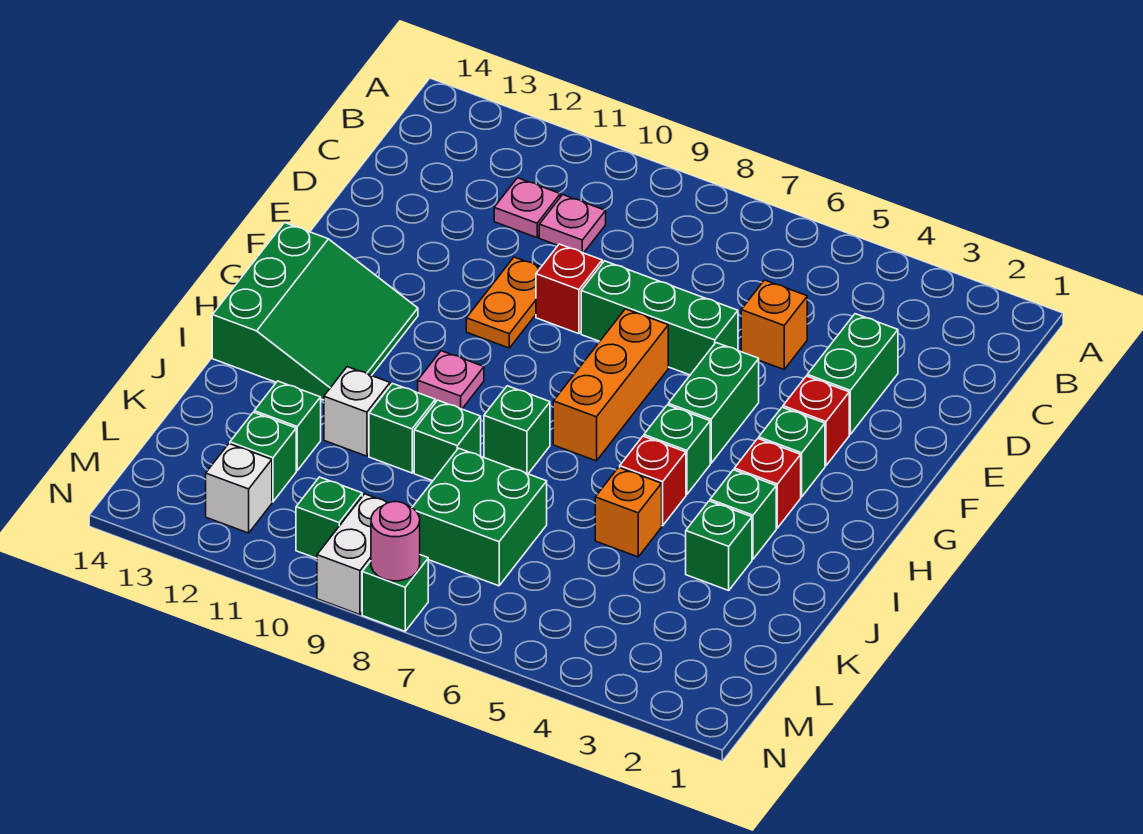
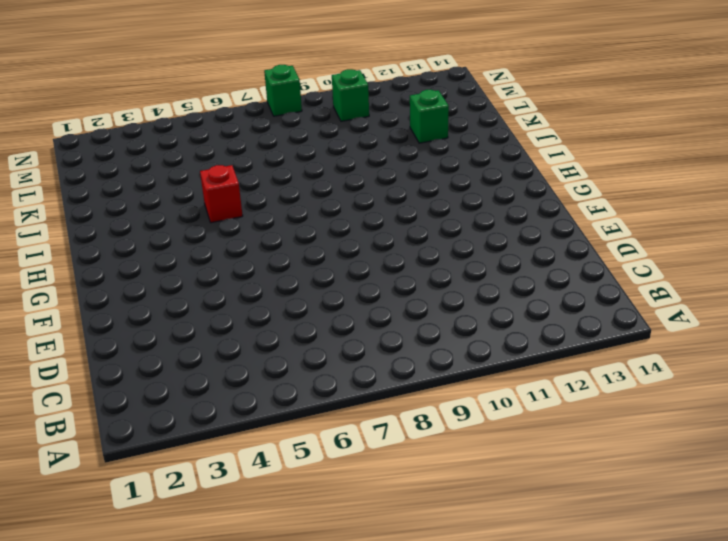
none -> pink 1x1 plate [539,195,606,253]
none -> pink 1x1 plate [494,178,560,238]
none -> green 1x2 brick [807,314,898,434]
none -> orange 1x1 brick [741,280,807,369]

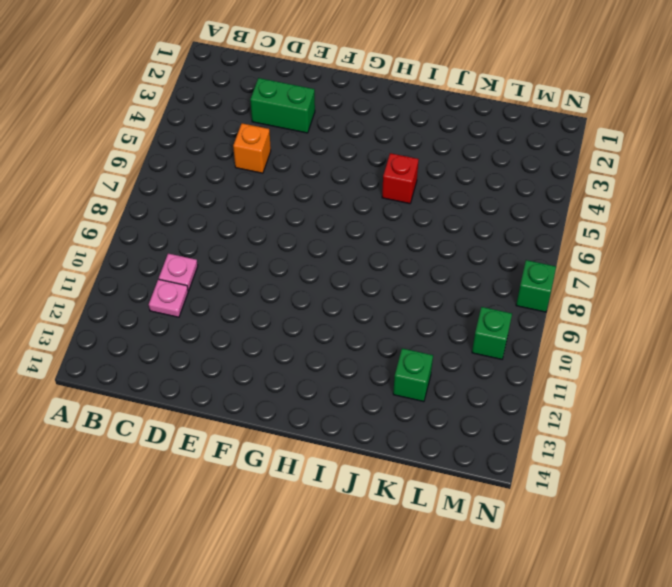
none -> green 1x3 brick [581,261,738,375]
none -> red 1x1 brick [536,244,602,334]
none -> orange 1x2 plate [466,257,541,348]
none -> red 1x1 brick [783,376,849,466]

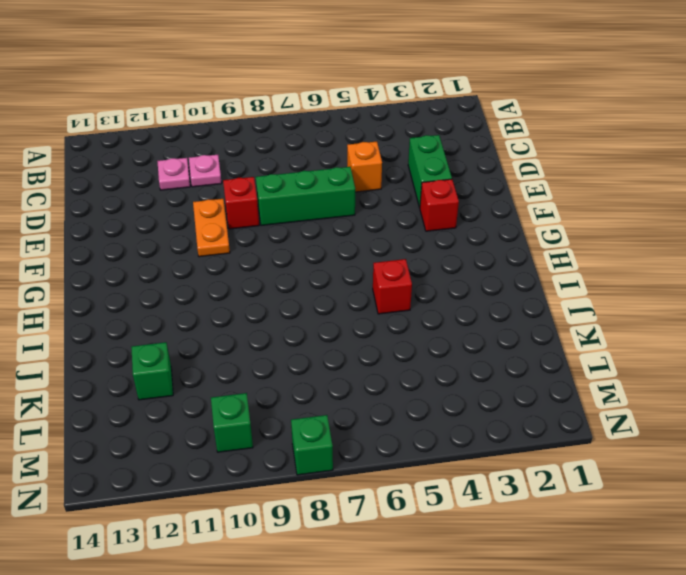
none -> green 1x2 brick [668,343,759,463]
none -> orange 1x3 brick [553,309,668,461]
none -> green 1x1 brick [759,407,825,497]
none -> green 3x3 slope [212,223,418,400]

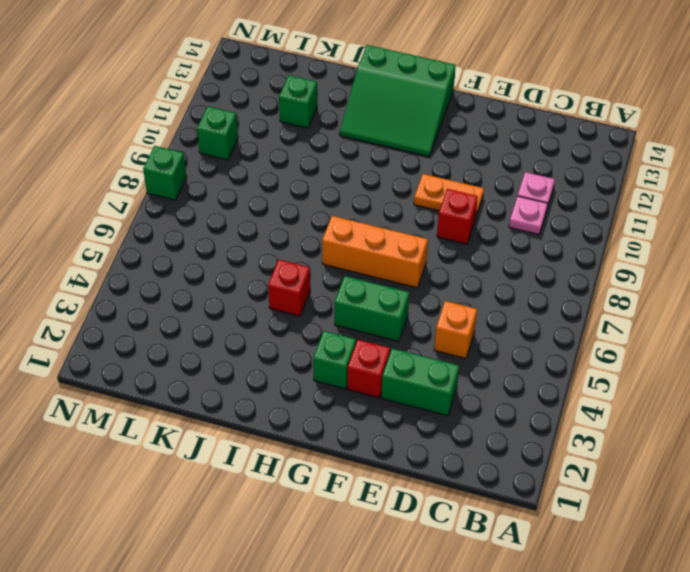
none -> green 1x3 brick [581,261,738,375]
none -> red 1x1 brick [734,439,801,528]
none -> green 1x1 brick [644,405,710,494]
none -> pink 1x1 plate [418,351,484,409]

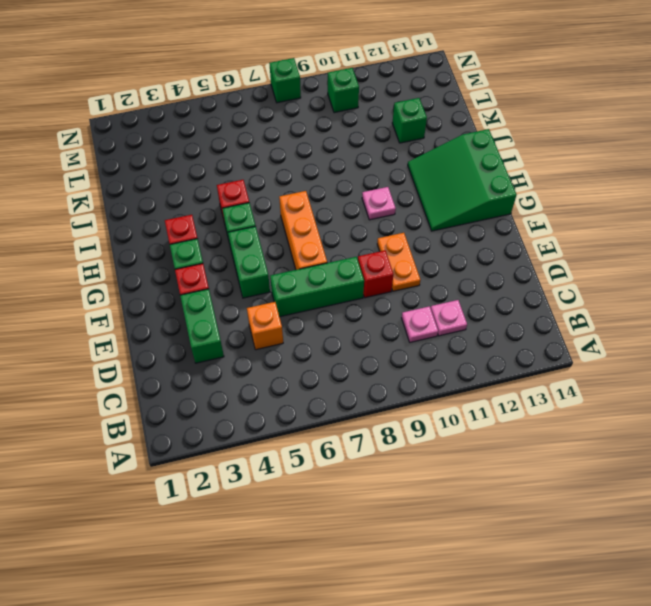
none -> green 1x1 brick [710,470,776,559]
none -> green 1x1 brick [484,386,550,474]
none -> green 1x1 brick [686,501,752,590]
none -> orange 1x1 brick [595,467,662,557]

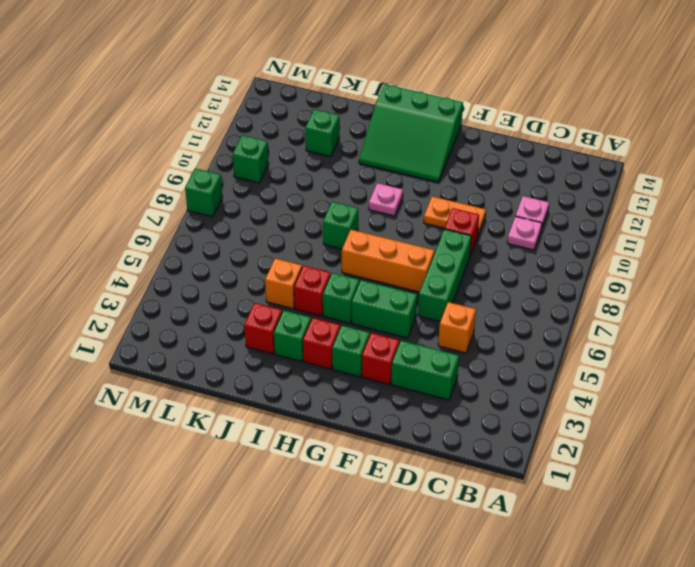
red 1x1 brick [244,303,282,354] -> green 1x1 brick [686,501,752,590]
none -> green 1x1 brick [414,400,481,481]
none -> green 1x1 brick [369,383,435,473]
none -> white 1x1 brick [324,367,390,456]
none -> green 2x2 brick [412,448,547,586]

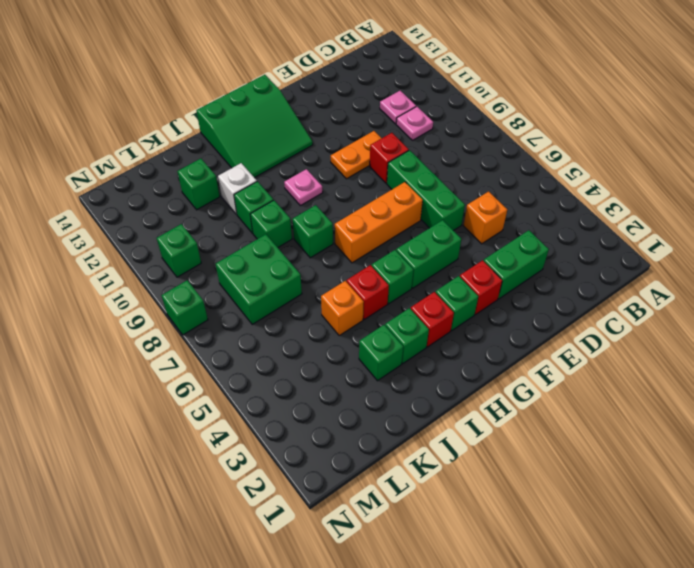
none -> green 1x1 brick [230,412,296,502]
none -> white 1x2 brick [317,494,388,615]
none -> white 1x1 brick [206,444,272,533]
none -> pink 1x1 round brick [371,502,420,581]

